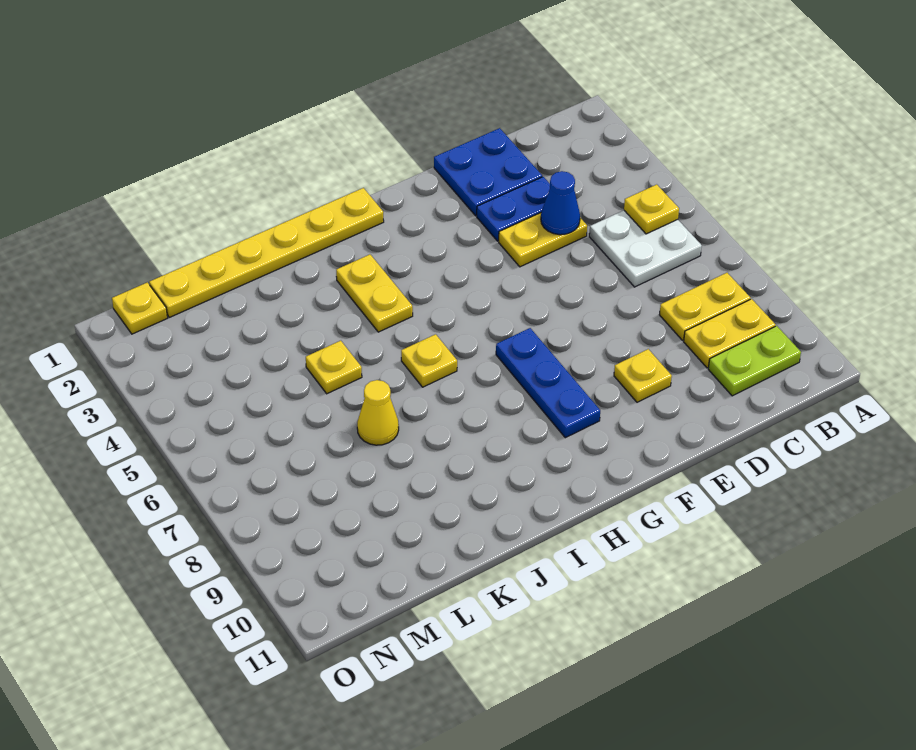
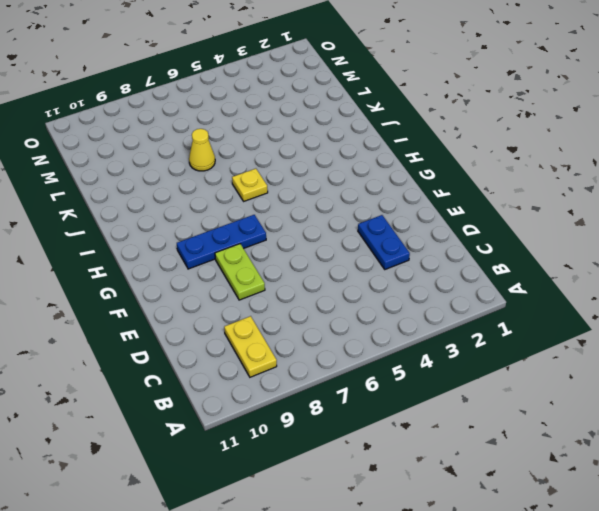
lime 1x2 plate [215,244,265,300] -> lime 1x2 plate moved to [708,326,801,396]
none -> white 2x2 plate [589,210,702,287]
none -> yellow 1x2 plate [659,273,750,340]
none -> blue 2x2 plate [434,128,542,216]

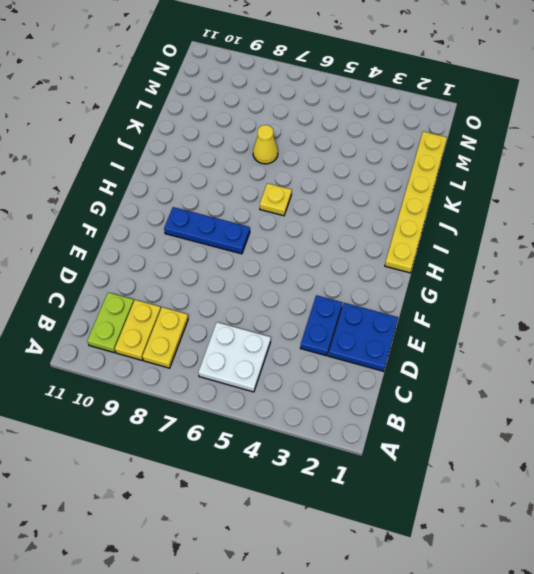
none -> yellow 1x2 plate [499,213,587,267]
none -> yellow 1x1 plate [614,349,672,402]
none -> yellow 1x2 plate [336,254,413,332]

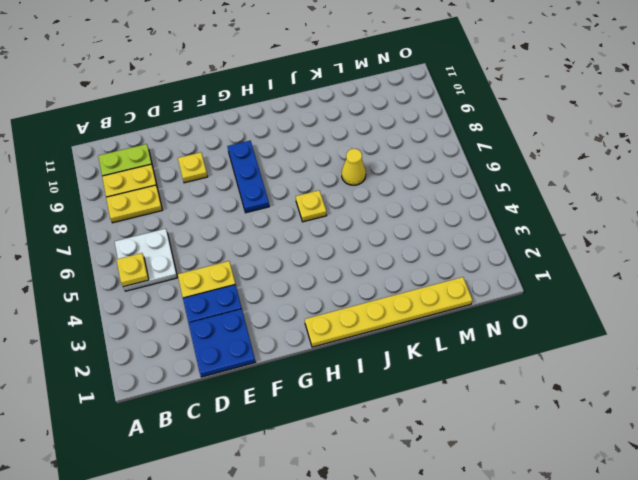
none -> yellow 1x2 plate [336,254,413,332]
none -> yellow 1x1 plate [306,341,362,394]
none -> yellow 1x1 plate [112,282,167,334]

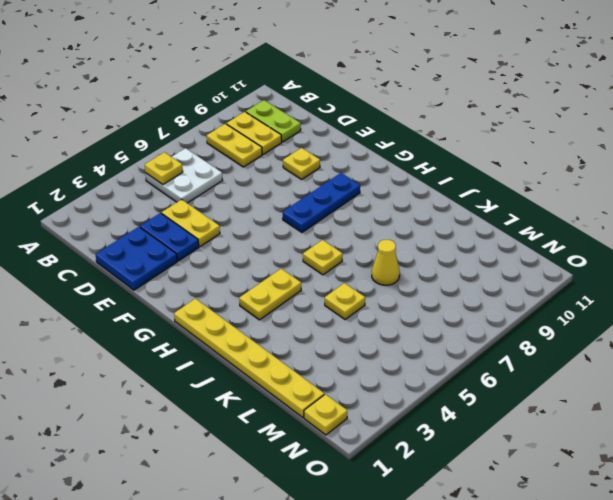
none -> blue 1x1 cone [541,171,580,235]

